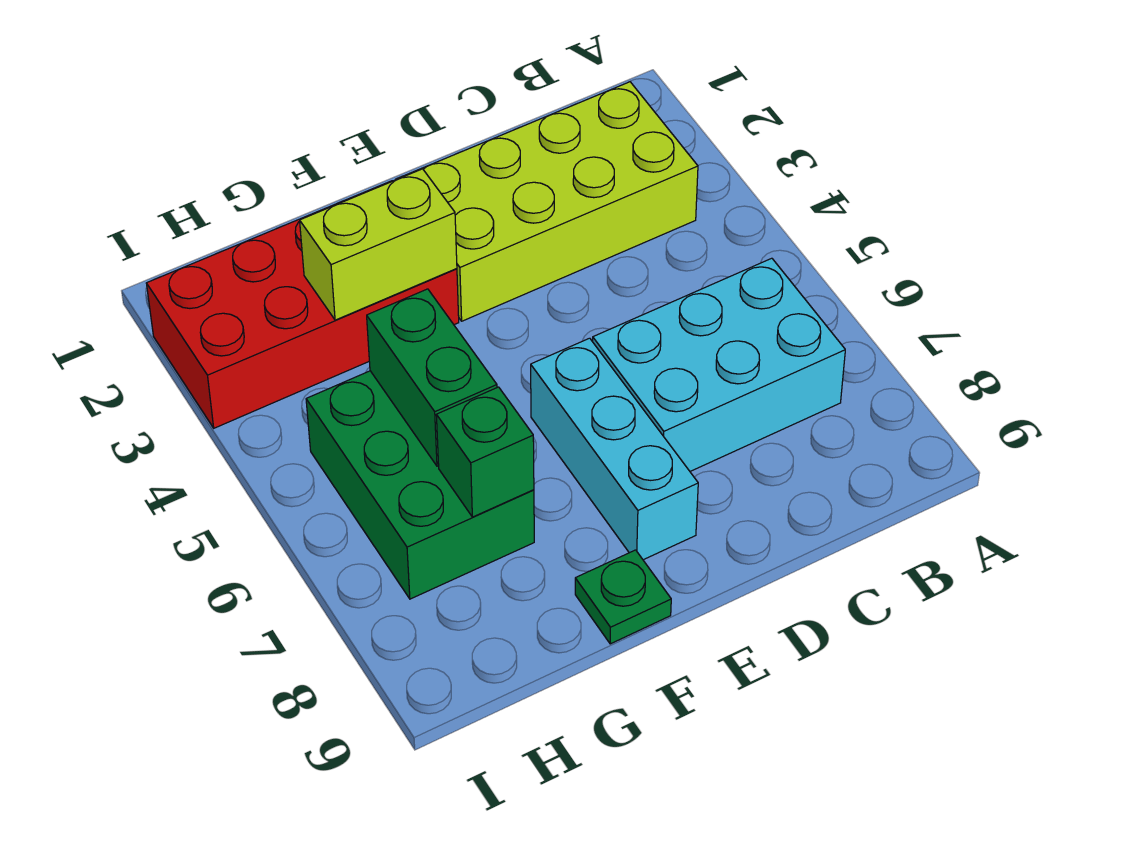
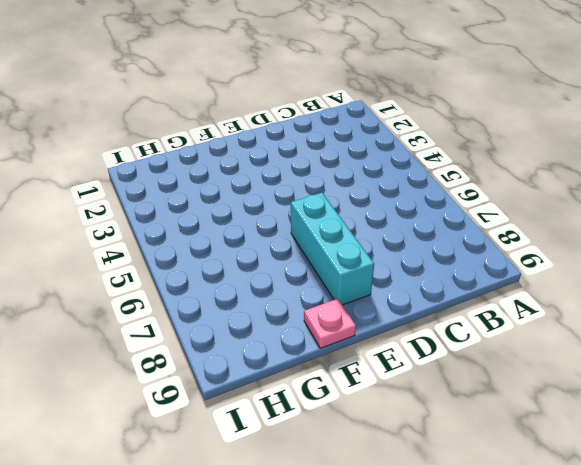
pink 1x1 plate [304,299,356,348] -> green 1x1 plate [575,550,671,644]
none -> lime 2x4 brick [395,82,698,321]
none -> cyan 2x3 brick [593,258,845,471]

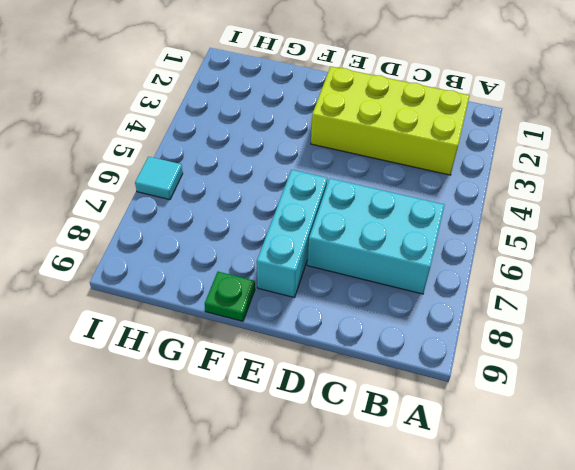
cyan 1x1 tile [135,157,183,200] -> none
none -> red 2x4 brick [147,181,459,428]
none -> green 2x3 brick [306,371,534,599]

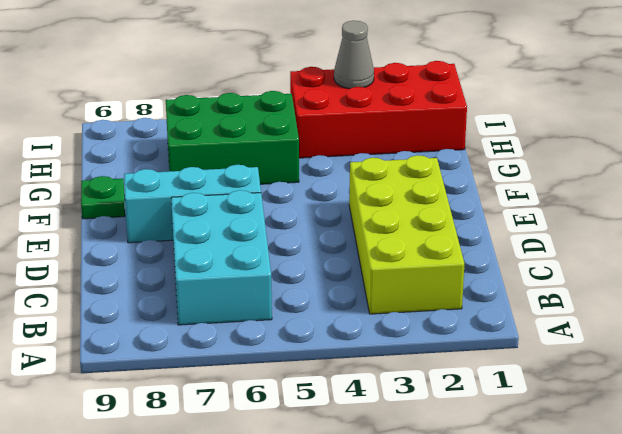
red 2x4 brick [290,61,467,158] -> red 2x4 brick turned to [147,181,459,428]
grey 1x1 cone [334,21,374,89] -> none
none -> lime 1x2 brick [300,169,457,320]
none -> green 1x2 brick [367,289,497,466]

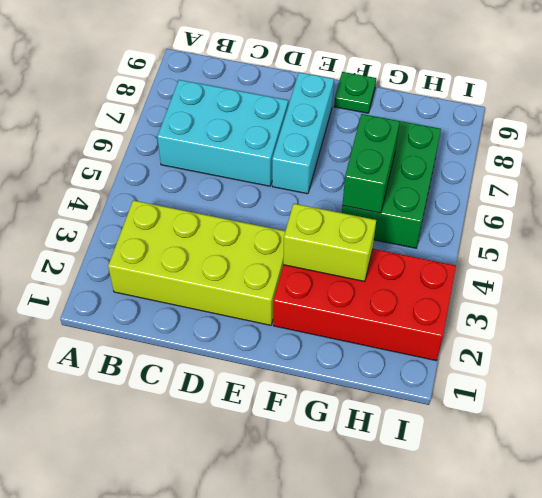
none -> green 1x1 brick [436,387,534,517]

